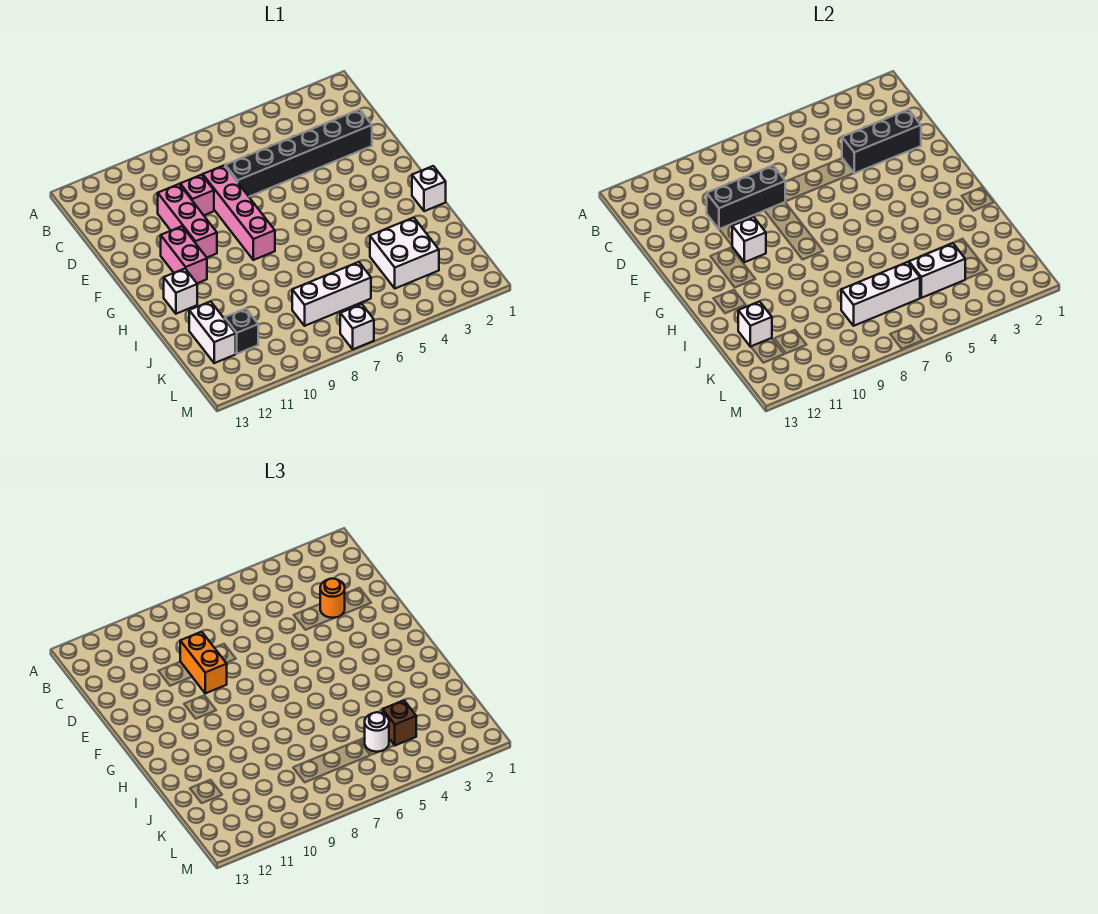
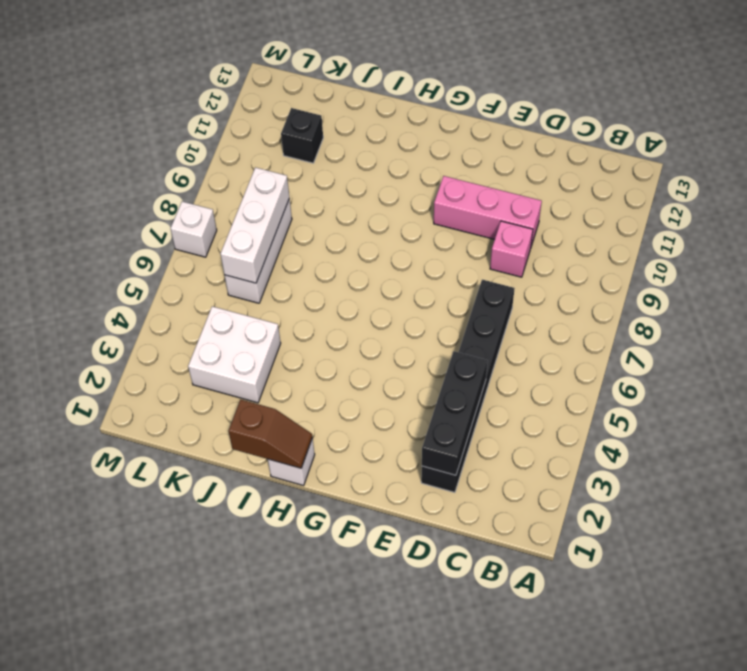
brown 1x2 slope [228,400,313,468] -> none
none -> pink 1x4 brick [203,165,275,260]
none -> pink 1x2 brick [161,226,207,283]
none -> white 1x1 brick [164,269,197,314]

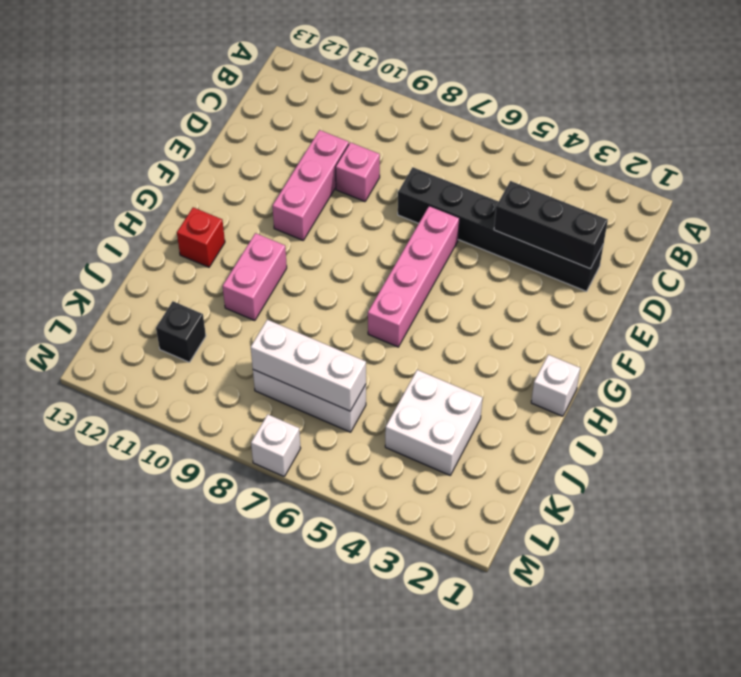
pink 1x4 brick [368,206,459,347] -> pink 1x4 brick moved to [203,165,275,260]
pink 1x2 brick [223,233,287,321] -> pink 1x2 brick moved to [161,226,207,283]
red 1x1 brick [177,207,225,267] -> white 1x1 brick [164,269,197,314]
none -> white 1x2 brick [189,301,236,363]
none -> black 1x3 brick [707,165,785,229]
none -> white 1x1 brick [732,217,766,262]

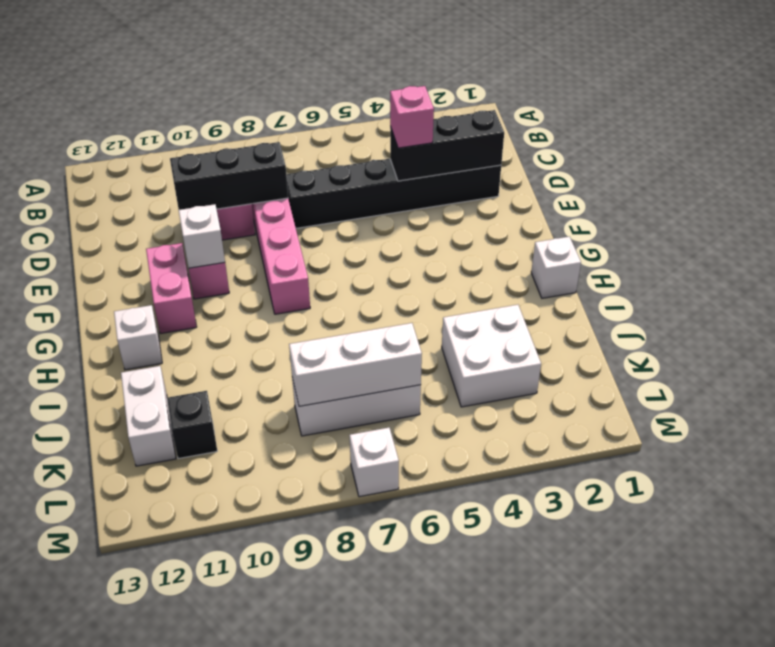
pink 1x1 brick [390,86,434,148] -> none
none -> white 1x1 brick [738,301,772,347]
none -> white 1x2 brick [909,243,965,298]
none -> orange 1x1 round brick [320,578,345,618]

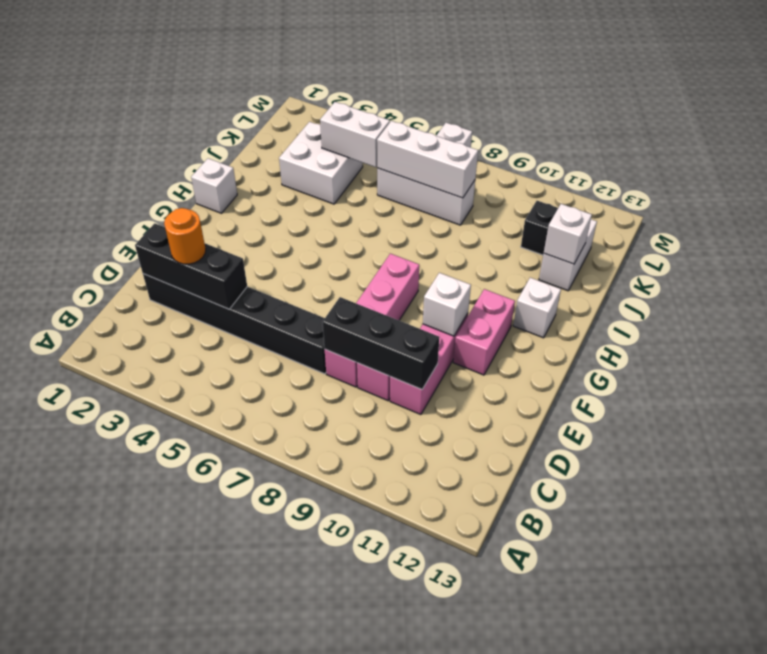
none -> orange 1x2 brick [180,632,227,693]
none -> brown 1x1 brick [383,700,416,745]
none -> white 1x1 round brick [365,712,389,752]

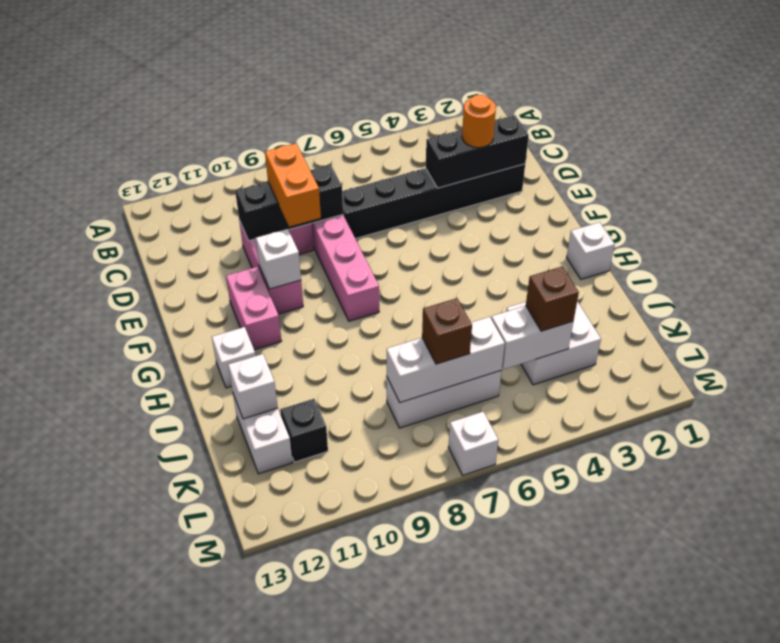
brown 1x1 brick [422,298,472,364] -> none
none -> white 1x1 round brick [365,712,389,752]

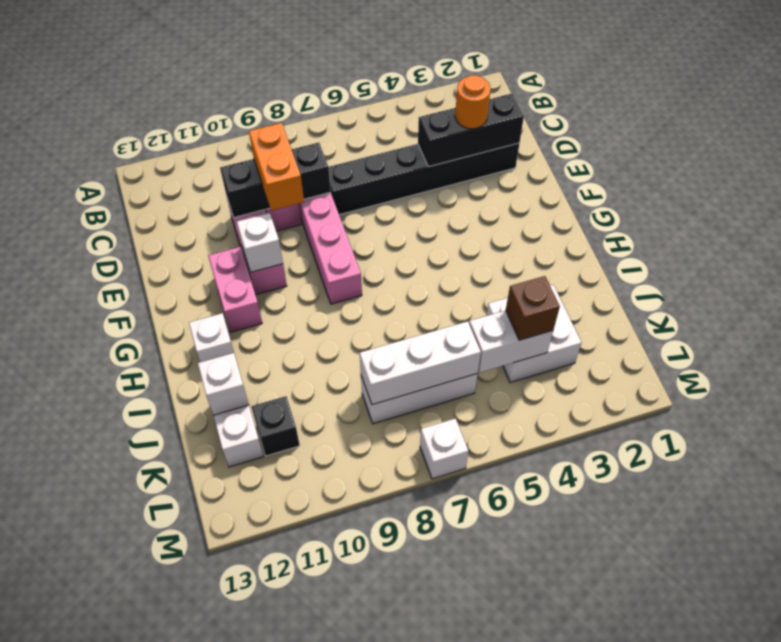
none -> white 1x1 brick [412,166,446,211]
none -> white 1x1 round brick [365,712,389,752]

